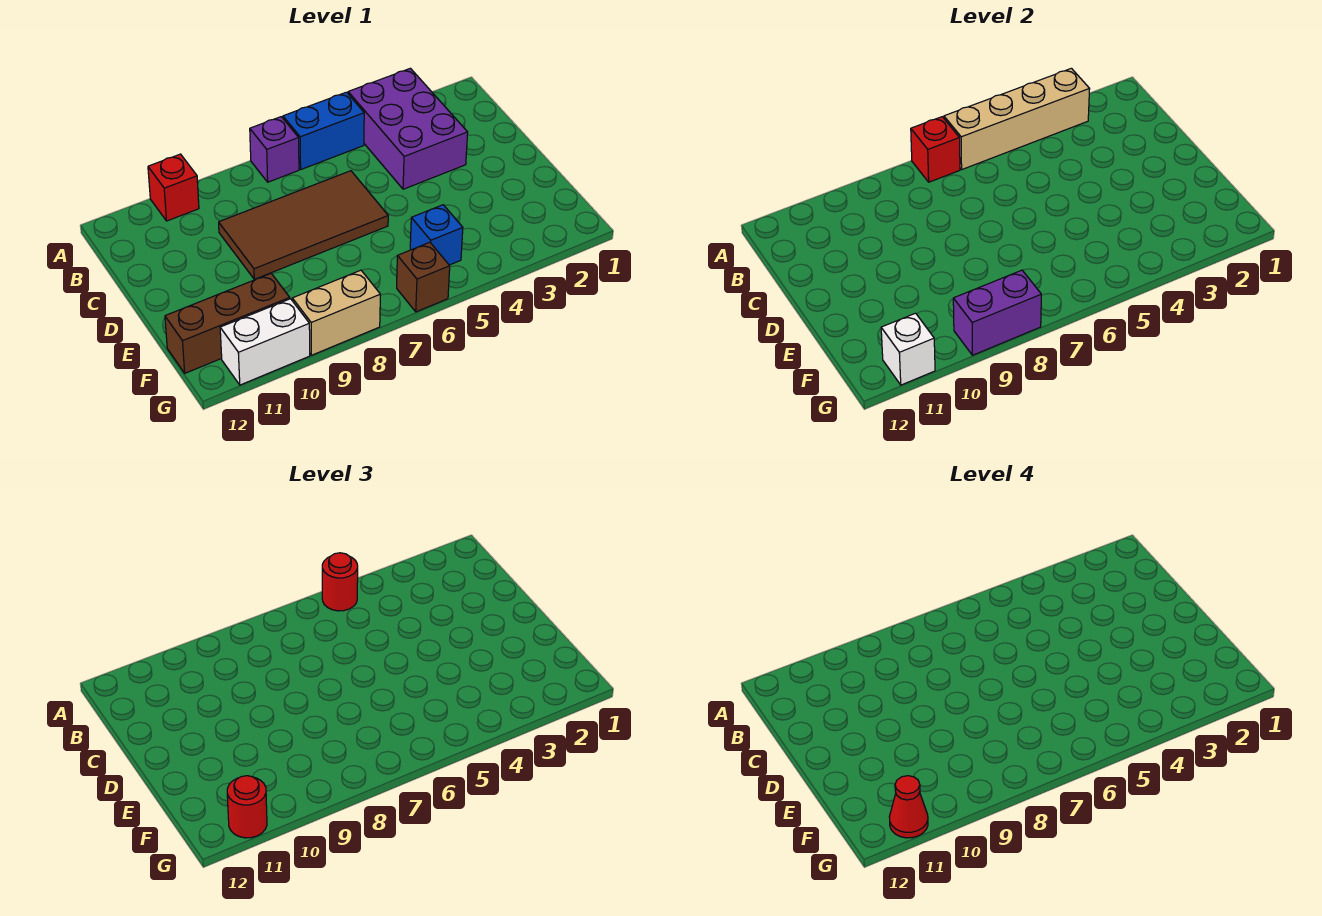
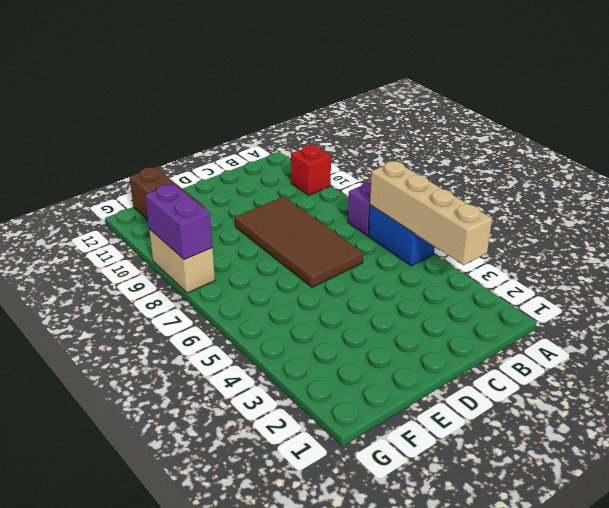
none -> purple 2x3 brick [348,68,468,189]
none -> blue 1x1 brick [410,205,463,265]
none -> brown 1x1 brick [397,242,450,312]

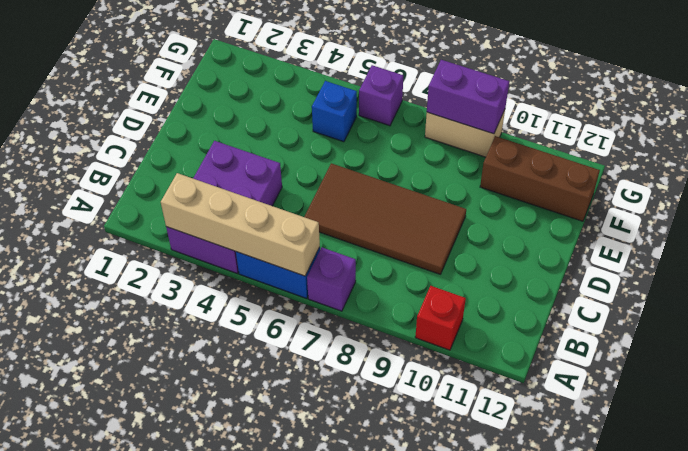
purple 1x1 brick [359,65,403,126] -> brown 1x1 brick [397,242,450,312]
none -> white 1x2 brick [220,299,310,385]
none -> red 1x1 brick [911,117,960,182]
none -> white 1x1 brick [881,313,935,385]

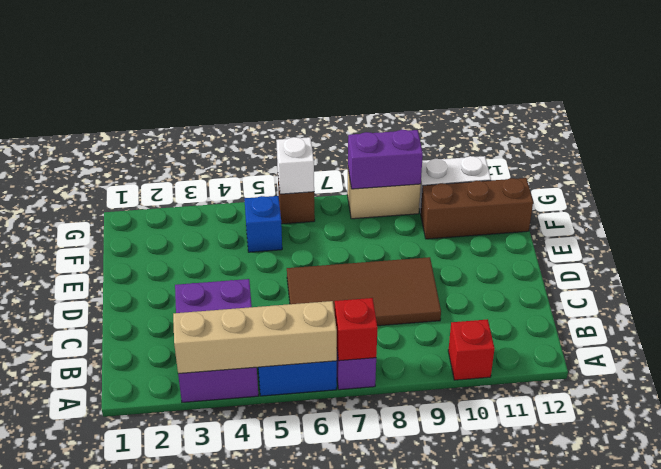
white 1x1 brick [276,137,314,194] -> white 1x1 brick moved to [881,313,935,385]
none -> red 1x1 round brick [322,553,358,611]
none -> red 1x1 round brick [227,776,267,838]
none -> red 1x1 cone [889,776,928,838]

